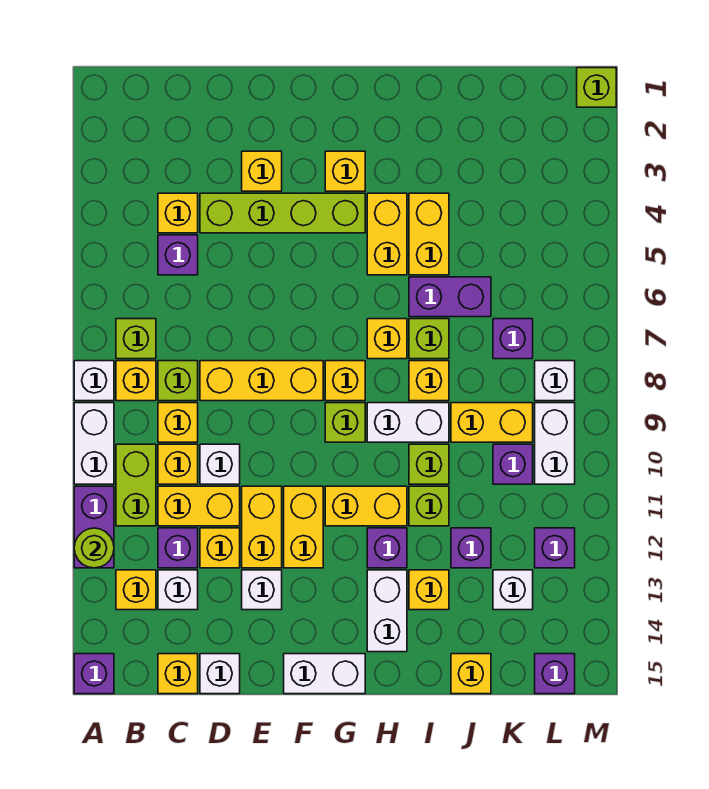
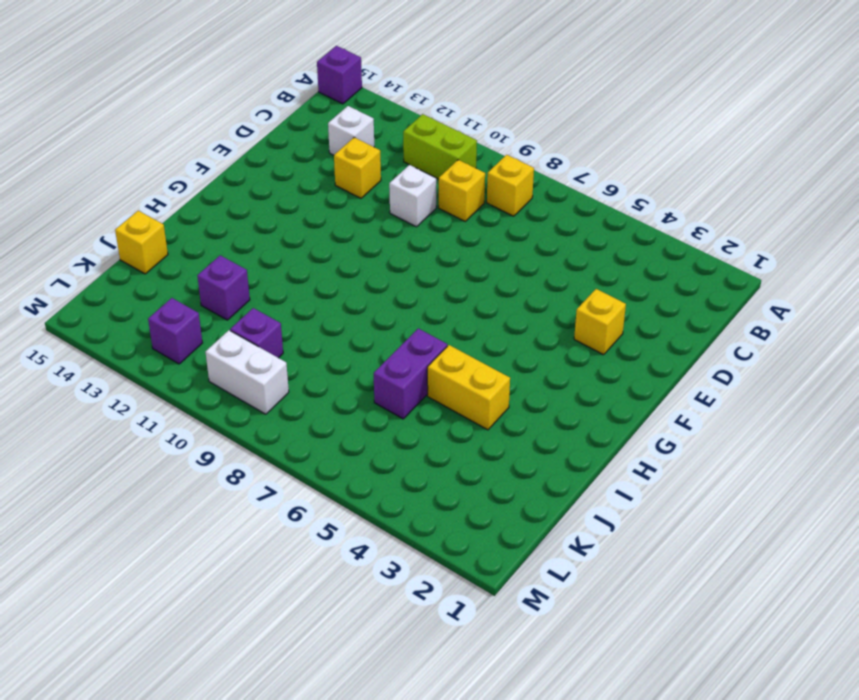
none -> white 1x1 brick [74,361,114,401]
none -> white 1x2 brick [74,403,114,484]
none -> purple 1x2 brick [74,486,114,568]
none -> lime 1x1 brick [116,319,156,359]

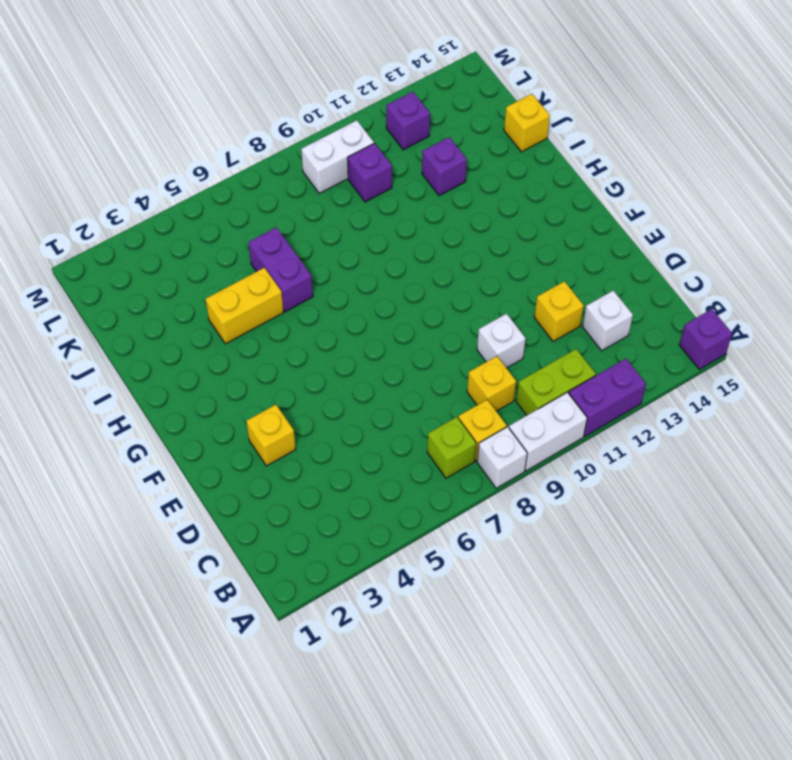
none -> yellow 1x1 brick [116,570,156,610]
none -> yellow 1x1 brick [158,193,198,233]
none -> purple 1x1 brick [158,235,198,275]
none -> lime 1x1 brick [158,361,198,401]

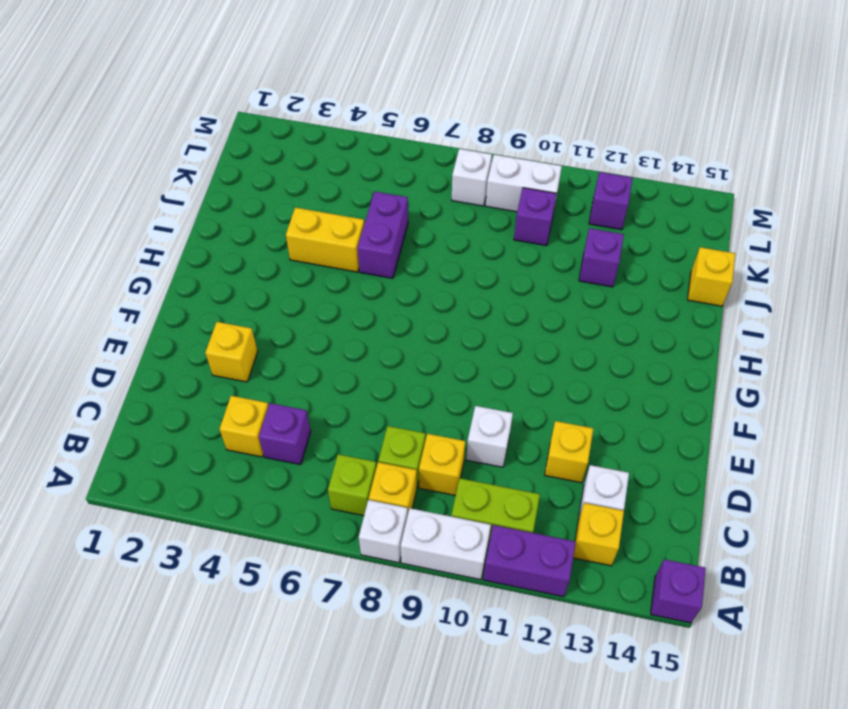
none -> yellow 1x1 brick [158,444,198,484]
none -> yellow 1x2 brick [158,486,240,526]
none -> purple 1x1 brick [158,528,198,568]
none -> yellow 1x1 brick [158,654,198,694]

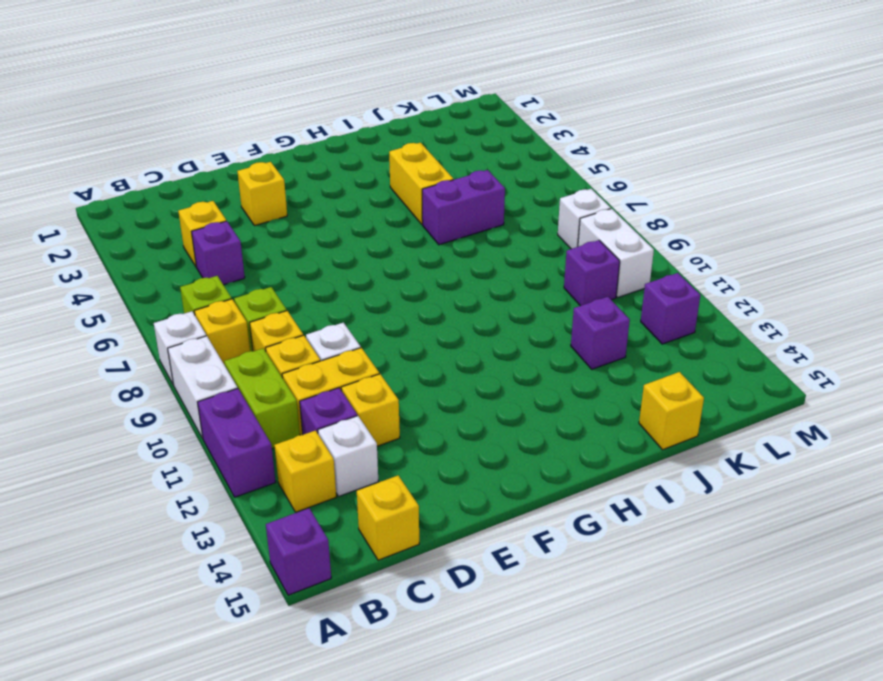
none -> lime 1x4 brick [200,193,365,233]
none -> yellow 1x3 brick [200,361,323,401]
none -> white 1x1 brick [200,654,240,694]
none -> yellow 1x2 brick [242,486,282,568]

